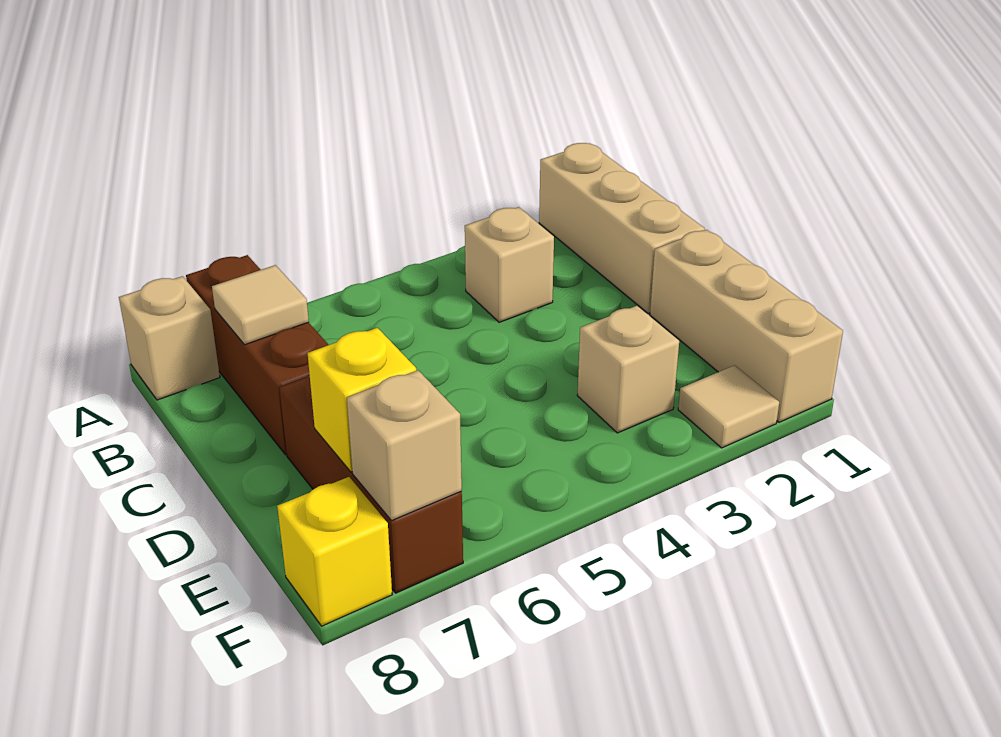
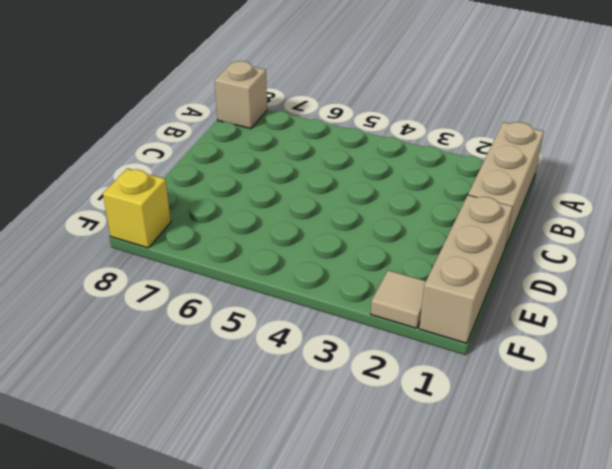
none -> brown 1x3 brick [186,255,328,455]
none -> tan 1x1 brick [465,207,554,322]
none -> brown 1x3 brick [279,374,463,593]

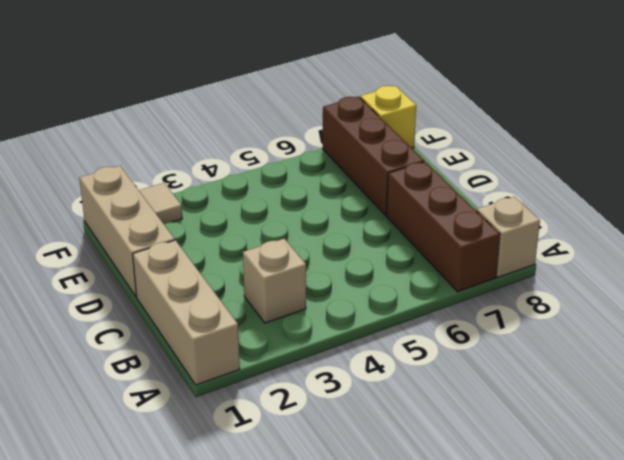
none -> tan 1x1 brick [577,306,679,433]
none -> tan 1x1 tile [212,265,309,345]
none -> yellow 1x1 brick [308,328,416,472]

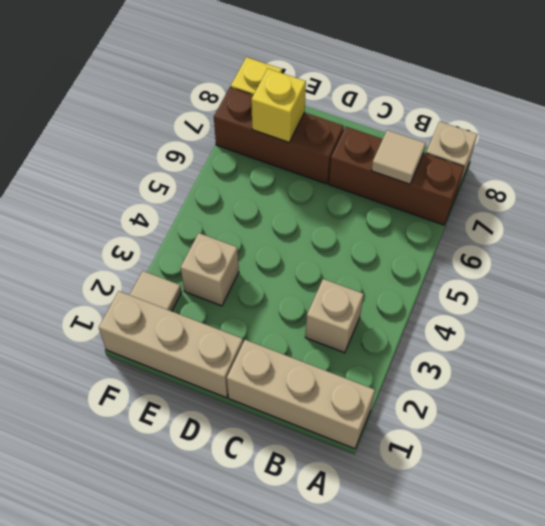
none -> tan 1x1 brick [347,370,462,521]

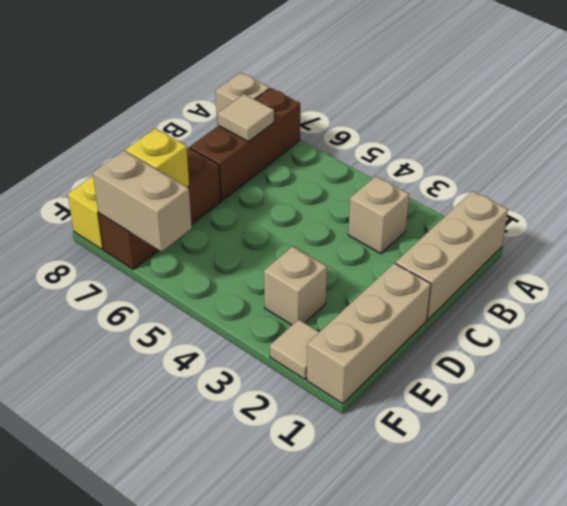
tan 1x2 brick [93,151,192,252] -> tan 1x1 brick [347,370,462,521]

